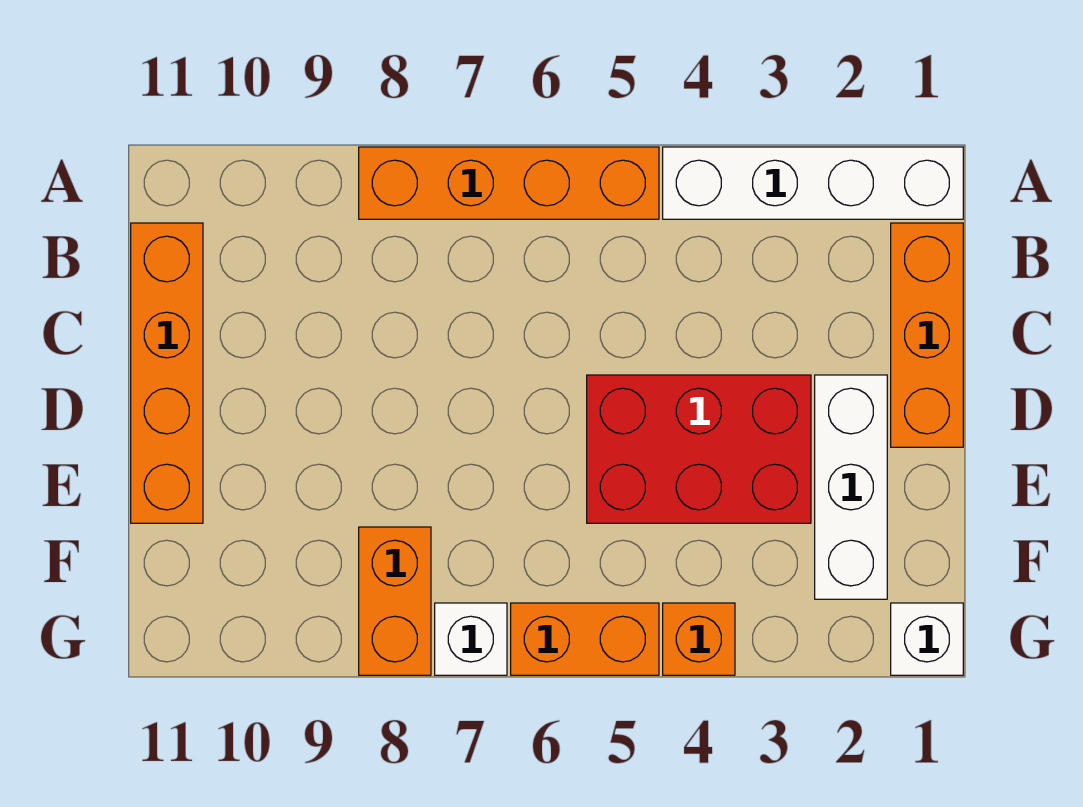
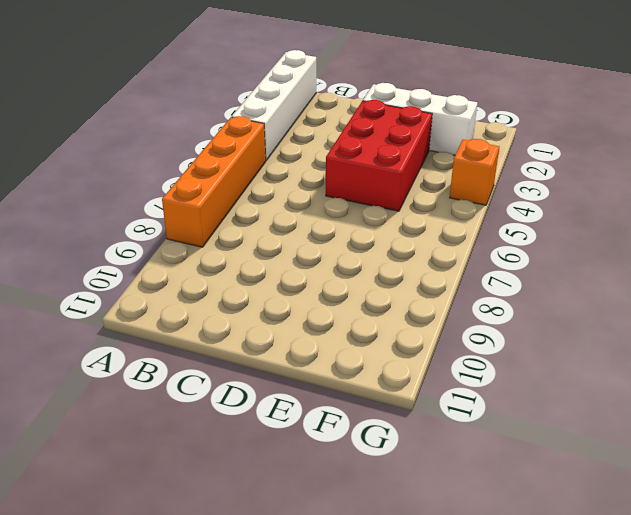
none -> orange 1x3 brick [891,223,963,447]
none -> orange 1x4 brick [131,223,203,523]

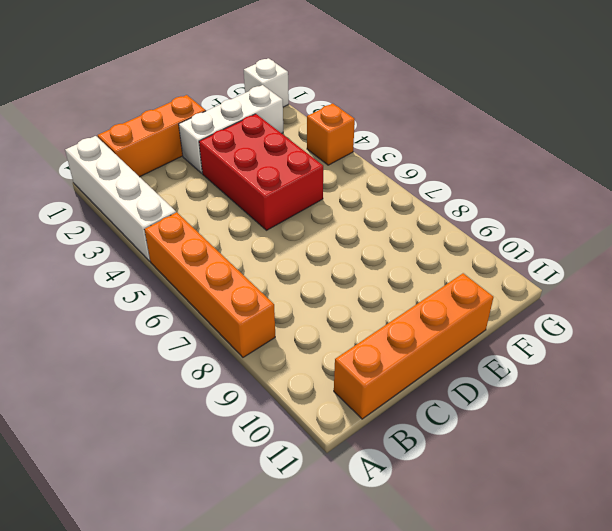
none -> orange 1x2 brick [359,527,431,675]
none -> orange 1x2 brick [511,603,659,675]

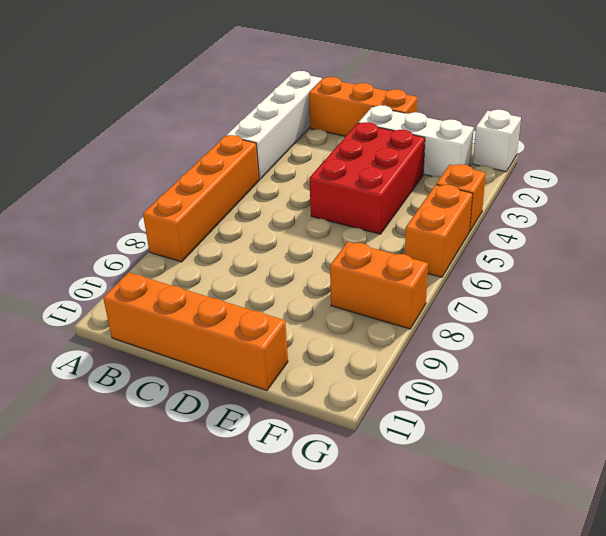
none -> white 1x1 brick [435,603,507,675]

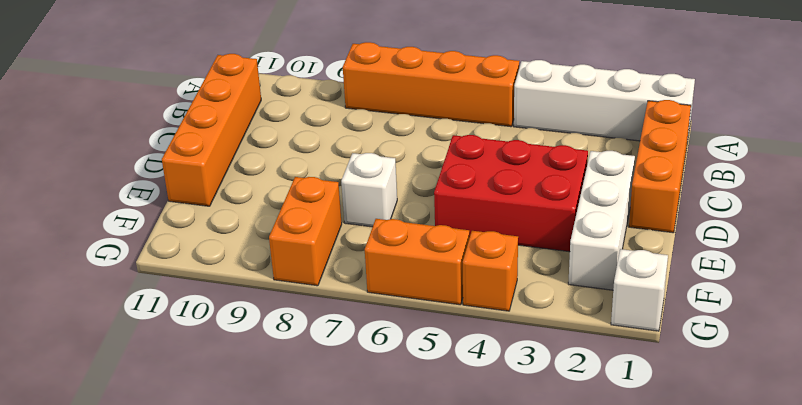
white 1x1 brick [341,153,397,227] -> white 1x1 brick moved to [435,603,507,675]

